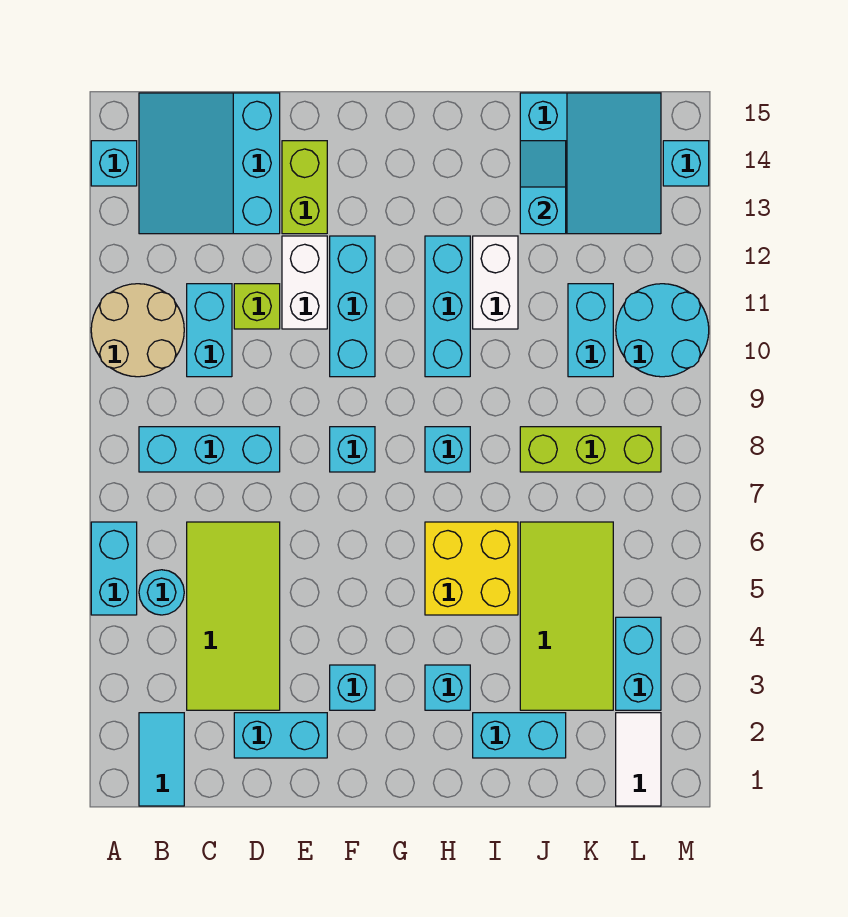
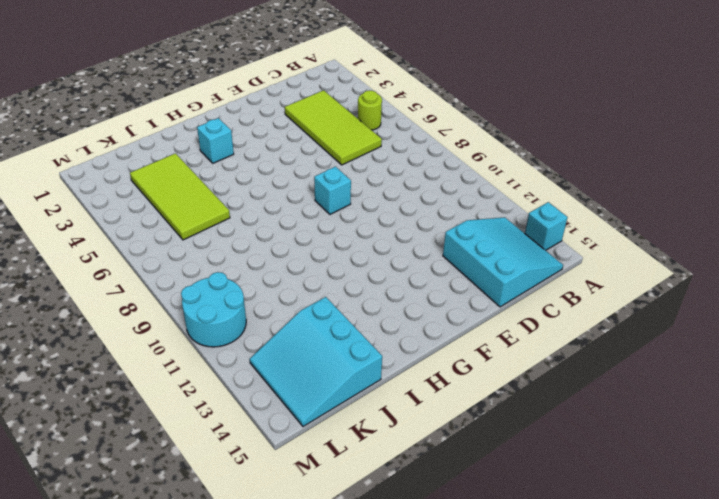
lime 1x1 round brick [358,90,382,130] -> cyan 1x1 round brick [139,570,184,615]
none -> cyan 1x2 brick [91,522,137,615]
none -> tan 2x2 round brick [91,284,184,377]
none -> cyan 1x2 tile [139,713,184,806]
none -> cyan 1x3 brick [139,427,280,472]

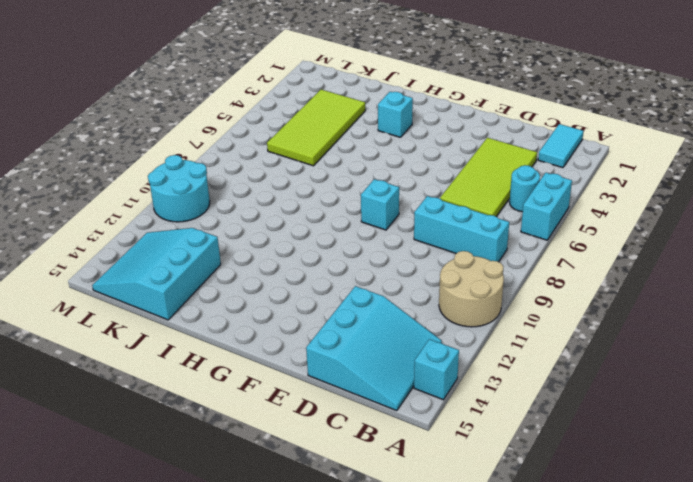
none -> cyan 1x2 brick [187,284,232,377]
none -> cyan 1x2 brick [234,713,327,758]
none -> lime 1x1 brick [234,284,280,329]
none -> white 1x2 brick [282,236,327,329]

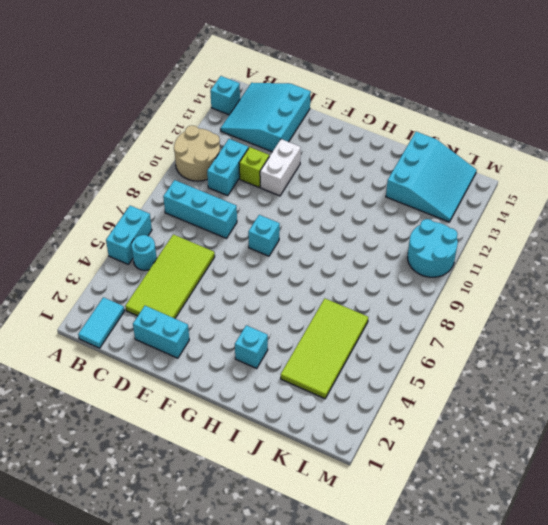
none -> lime 1x2 brick [282,141,327,234]
none -> cyan 1x1 brick [330,665,375,710]
none -> cyan 1x3 brick [330,236,375,377]
none -> yellow 2x2 brick [425,522,518,615]

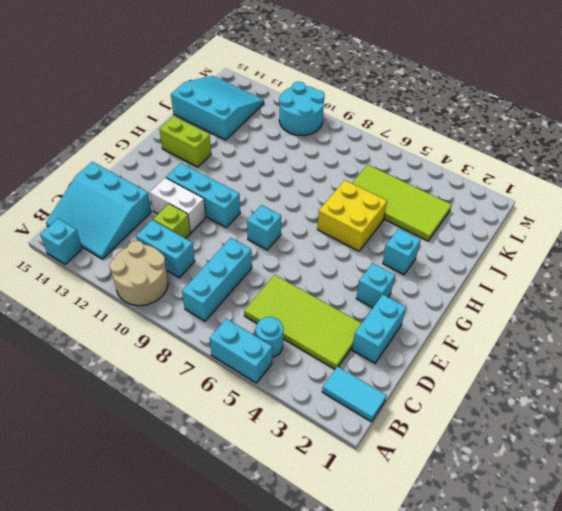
lime 1x2 brick [159,116,211,167] -> lime 1x2 brick moved to [282,141,327,234]
none -> cyan 1x1 brick [425,427,470,472]
none -> cyan 1x3 brick [425,236,470,377]
none -> cyan 1x2 brick [473,713,566,758]
none -> white 1x2 brick [473,236,518,329]

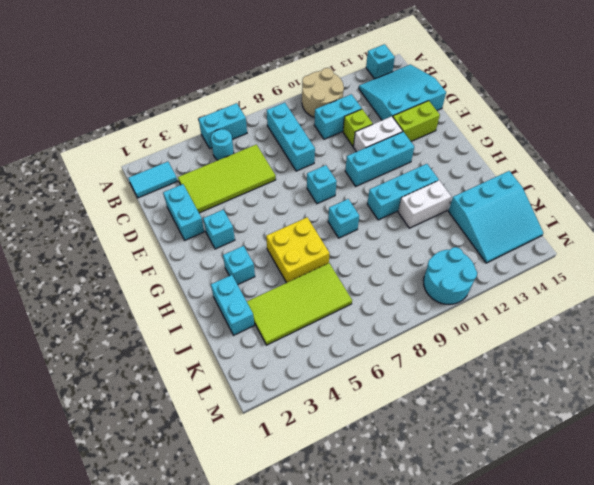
none -> lime 1x3 brick [520,427,661,472]
none -> cyan 1x2 brick [568,284,613,377]
none -> white 1x2 tile [616,713,661,806]
none -> cyan 1x2 brick [616,617,661,710]

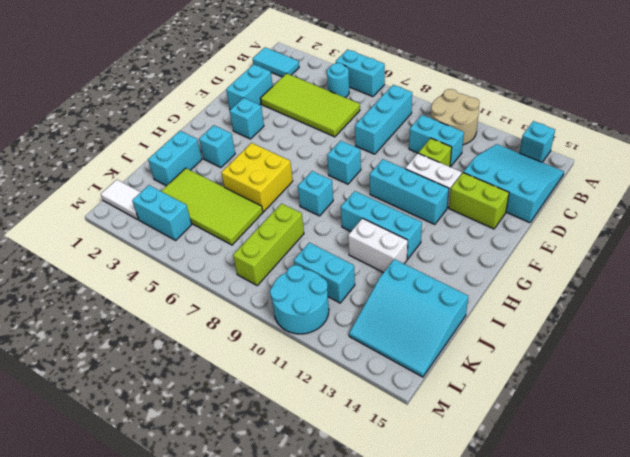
none -> cyan 1x1 brick [663,141,709,186]
none -> cyan 1x2 slope [520,141,566,234]

